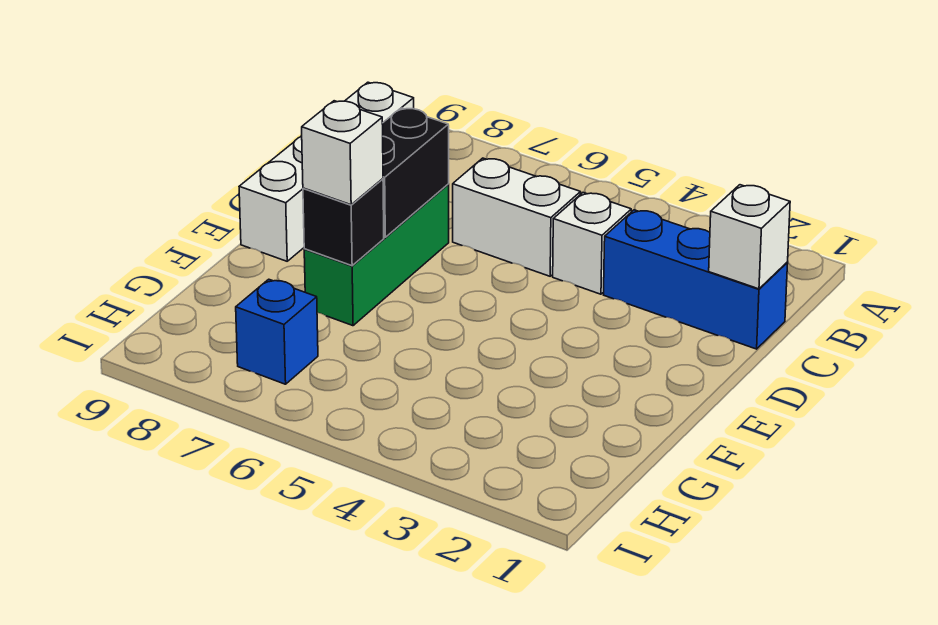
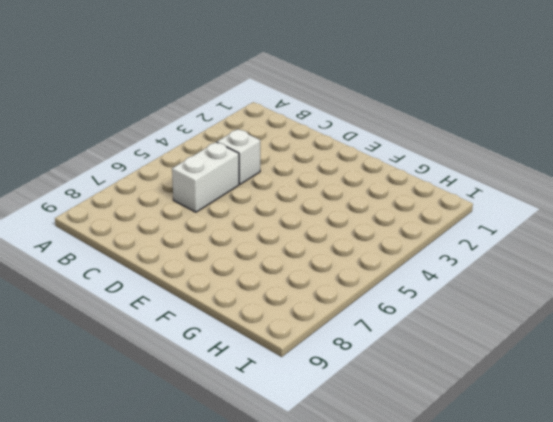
none -> white 1x4 brick [239,82,414,261]
none -> blue 1x3 brick [604,210,788,349]

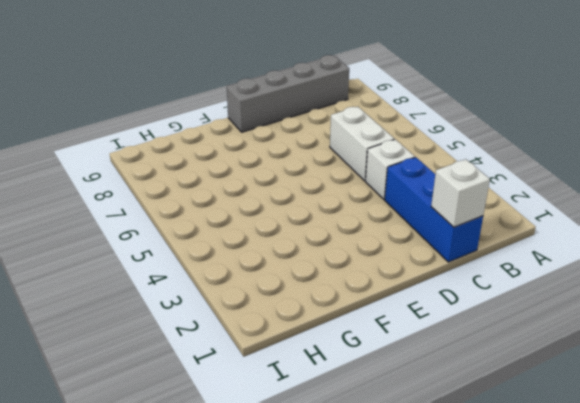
grey 1x4 brick [227,55,349,132] -> white 1x4 brick [239,82,414,261]
none -> green 1x3 brick [304,184,449,326]
none -> blue 1x1 brick [236,279,318,384]

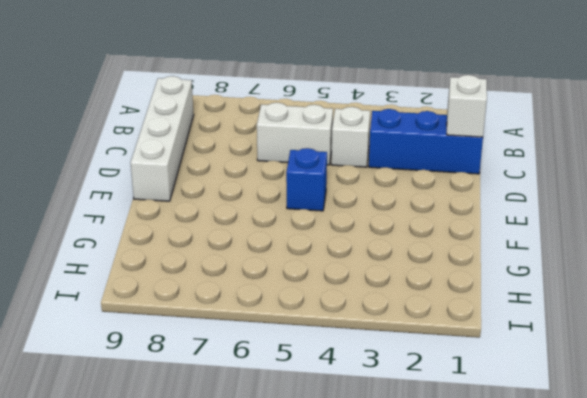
blue 1x1 brick [286,148,327,211] -> blue 1x1 brick moved to [236,279,318,384]
none -> green 1x3 brick [304,184,449,326]
none -> black 1x2 brick [382,108,449,237]

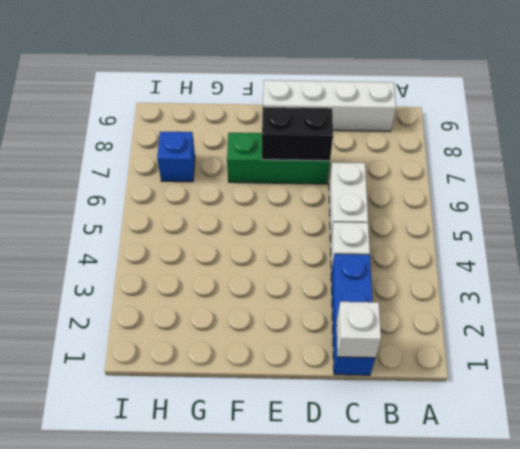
none -> black 1x1 brick [303,179,384,266]
none -> white 1x1 brick [302,101,383,205]

